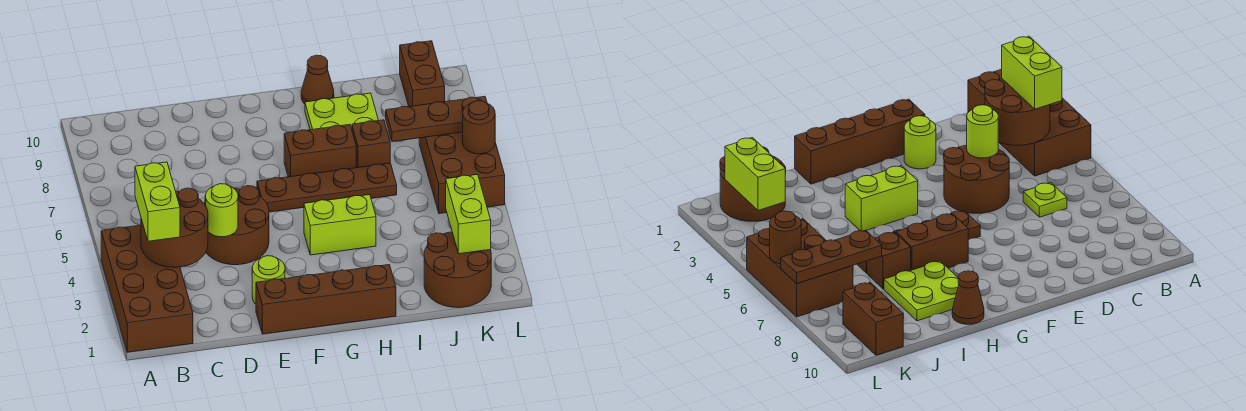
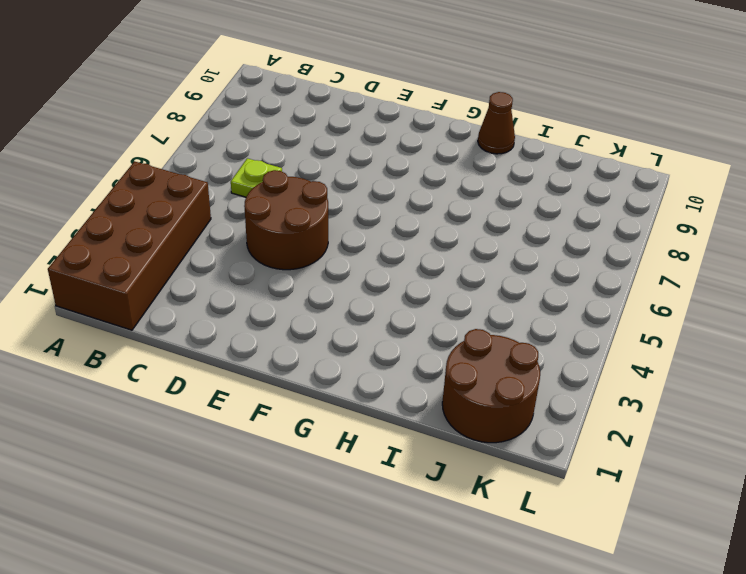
none -> brown 1x4 brick [256,265,396,334]
none -> lime 1x1 round brick [252,256,285,304]
none -> brown 1x4 plate [257,163,397,212]

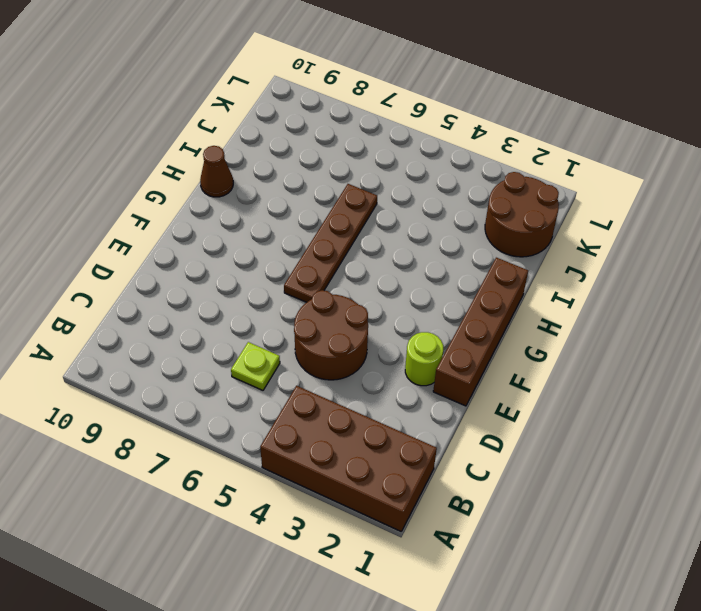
none -> lime 1x2 brick [304,195,376,255]
none -> brown 1x2 brick [284,125,356,177]
none -> lime 2x2 plate [305,93,379,130]

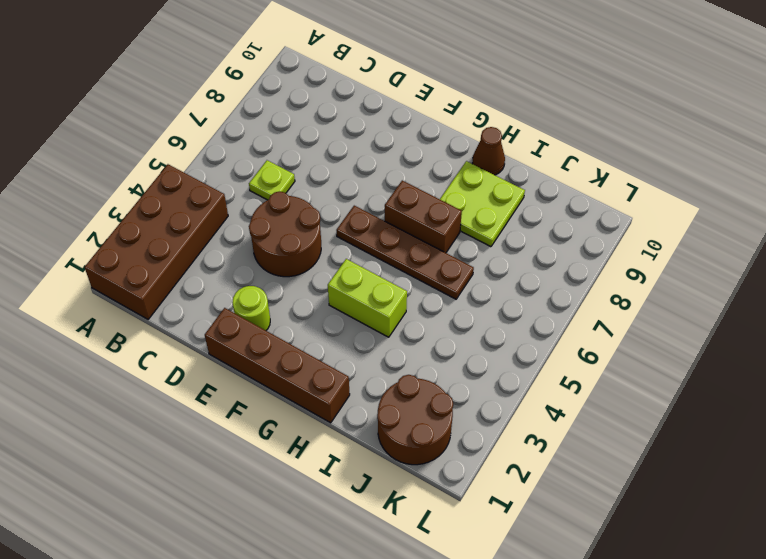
none -> brown 1x1 brick [352,120,390,168]
none -> brown 2x3 brick [419,132,505,214]
none -> brown 1x2 brick [400,41,445,107]

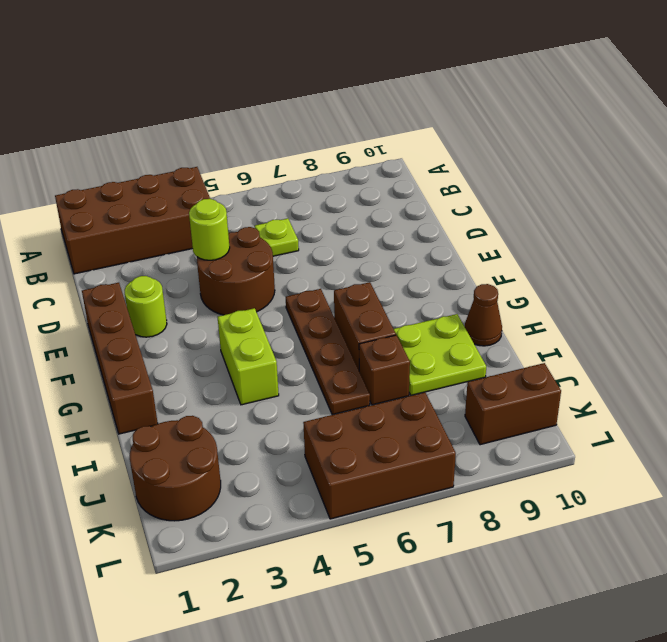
none -> brown 2x2 round brick [141,188,208,267]
none -> brown 1x3 plate [386,96,487,142]
none -> lime 1x2 brick [446,174,491,254]

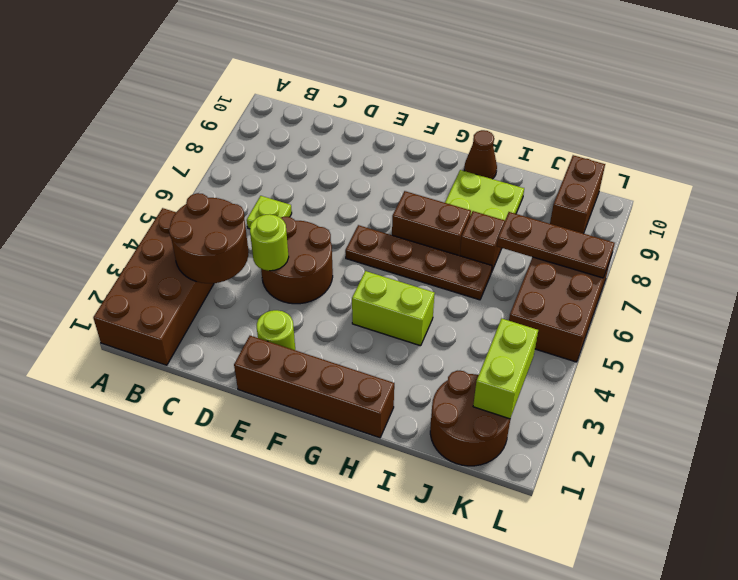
none -> brown 1x1 round brick [463,101,495,154]
none -> lime 1x2 brick [135,162,180,241]

